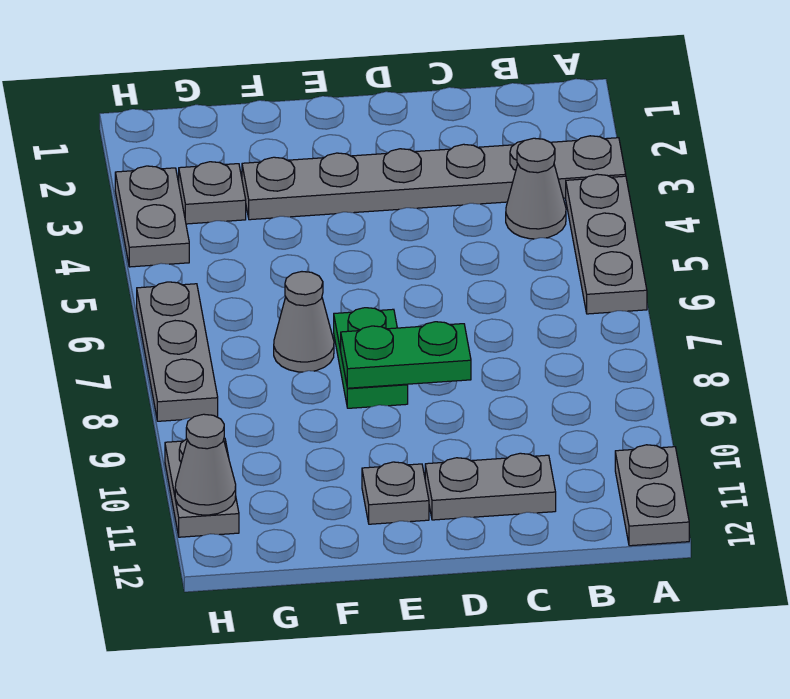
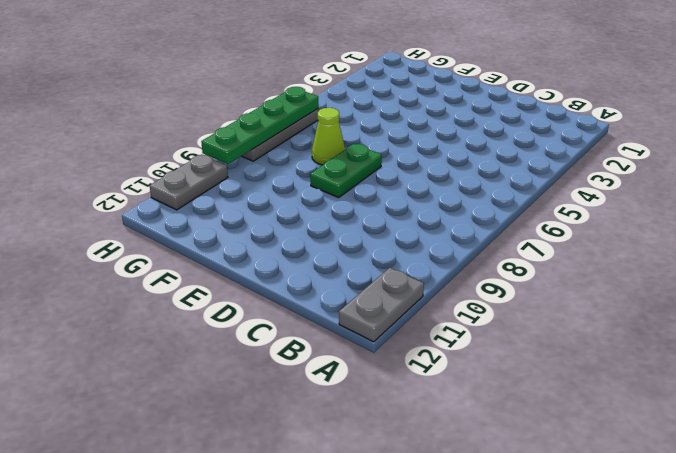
lime 1x1 cone [312,108,345,165] -> grey 1x1 cone [274,272,334,372]
green 1x4 plate [201,87,319,164] -> none
none -> grey 1x6 plate [242,136,626,220]
none -> grey 1x3 plate [566,174,647,314]
none -> grey 1x1 cone [506,138,566,239]

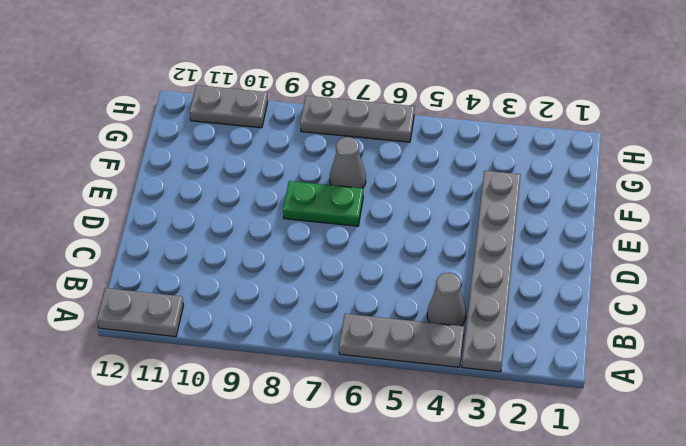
none -> grey 1x2 plate [425,453,556,520]
none -> grey 1x1 plate [362,462,429,524]
none -> grey 1x1 plate [179,162,246,224]

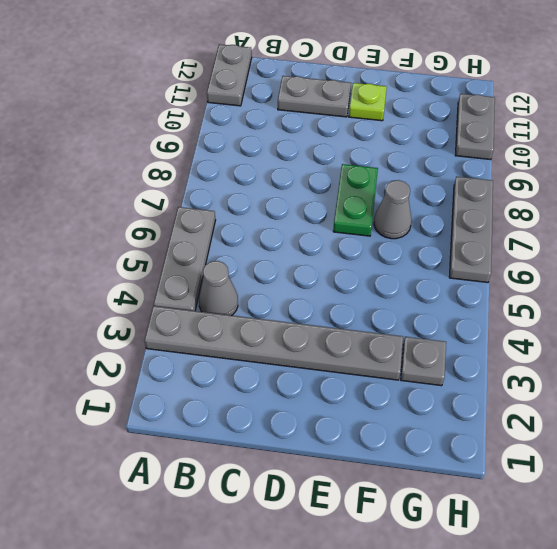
lime 1x1 plate [349,83,387,121] -> grey 1x1 plate [362,462,429,524]
none -> grey 1x2 plate [115,166,189,267]
none -> green 1x2 plate [341,322,471,388]
none -> grey 1x1 cone [175,414,236,515]

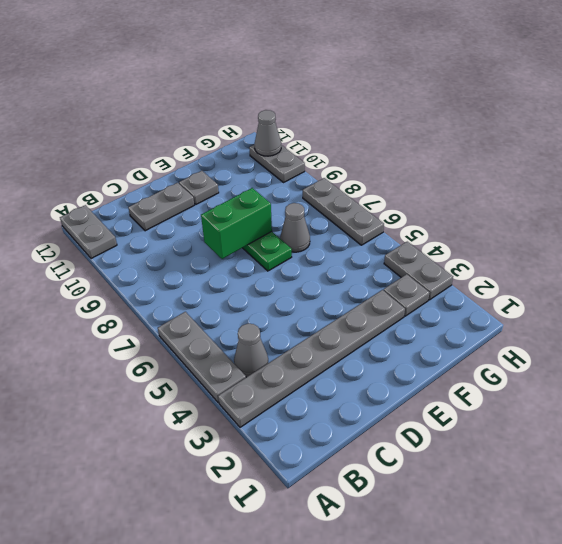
green 1x2 brick [201,188,272,259] -> green 1x2 plate [341,322,471,388]

